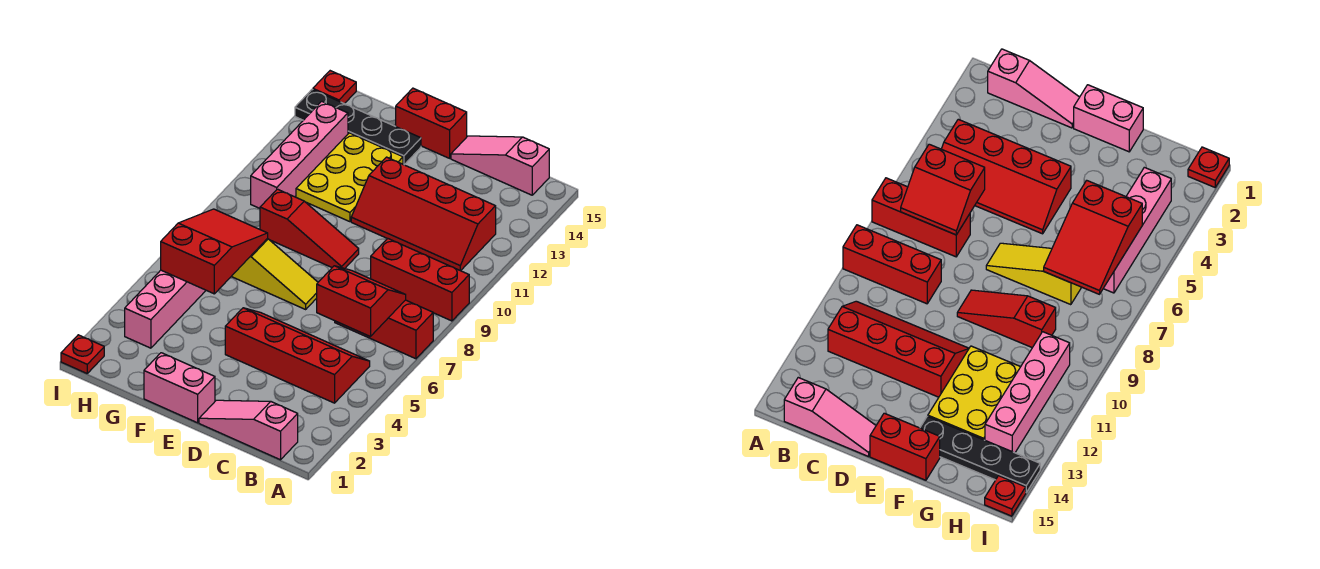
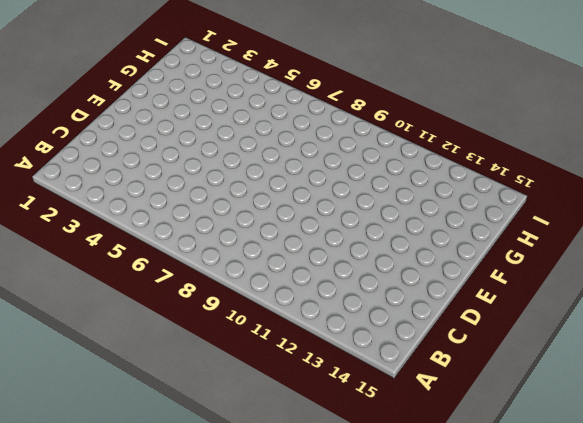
none -> red 1x3 brick [335,300,433,359]
none -> red 1x3 brick [371,239,469,321]
none -> pink 1x3 slope [199,400,298,460]

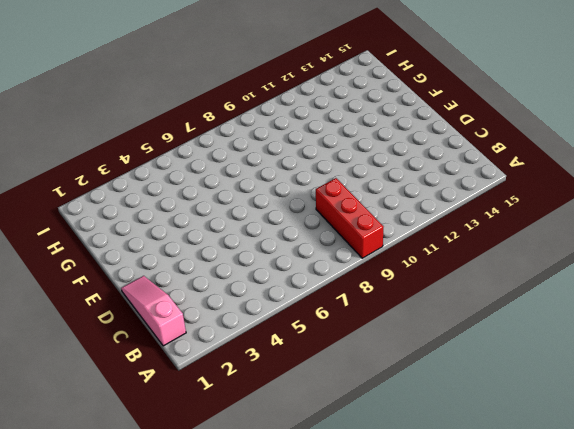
none -> red 1x3 brick [335,300,433,359]
none -> red 2x4 slope [225,308,370,403]
none -> red 2x4 slope [351,157,496,271]

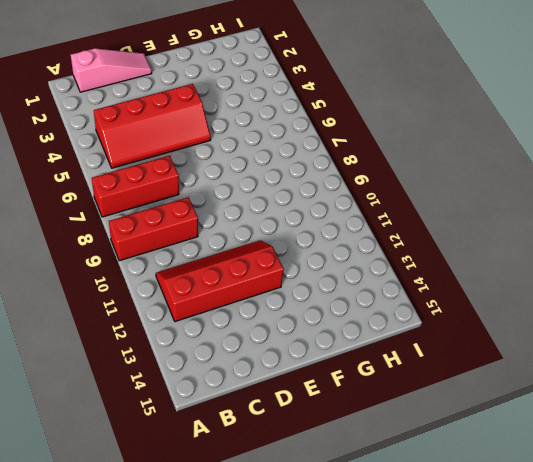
none -> pink 1x3 slope [451,136,549,195]
none -> pink 1x2 brick [144,353,215,423]
none -> yellow 1x3 slope [231,239,318,309]

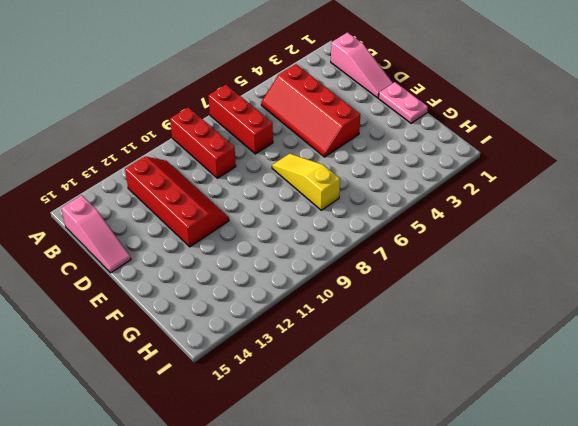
pink 1x2 plate [379,82,428,123] -> pink 1x2 brick [144,353,215,423]
none -> red 1x3 slope [260,189,359,269]
none -> red 1x2 brick [396,88,467,158]
none -> yellow 2x3 plate [296,133,403,222]

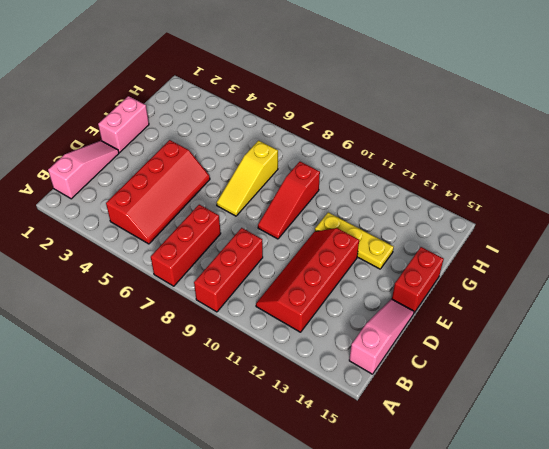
yellow 1x3 plate [315,212,394,269] -> yellow 2x3 plate [296,133,403,222]
none -> black 1x4 plate [295,90,421,165]
none -> pink 1x4 brick [125,270,206,348]
none -> pink 1x4 brick [251,101,348,208]

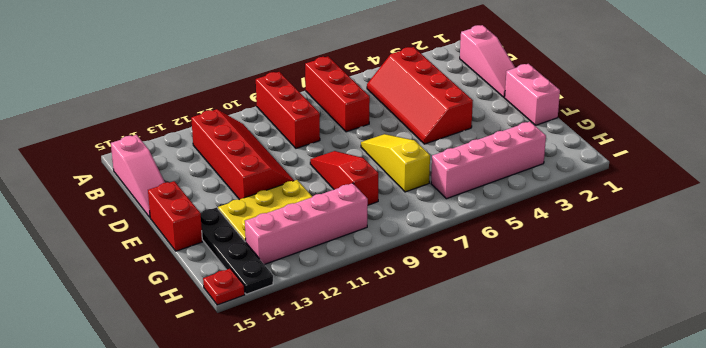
none -> red 1x1 plate [61,335,104,373]
none -> red 2x2 slope [317,266,406,337]
none -> red 2x3 slope [161,209,268,294]

